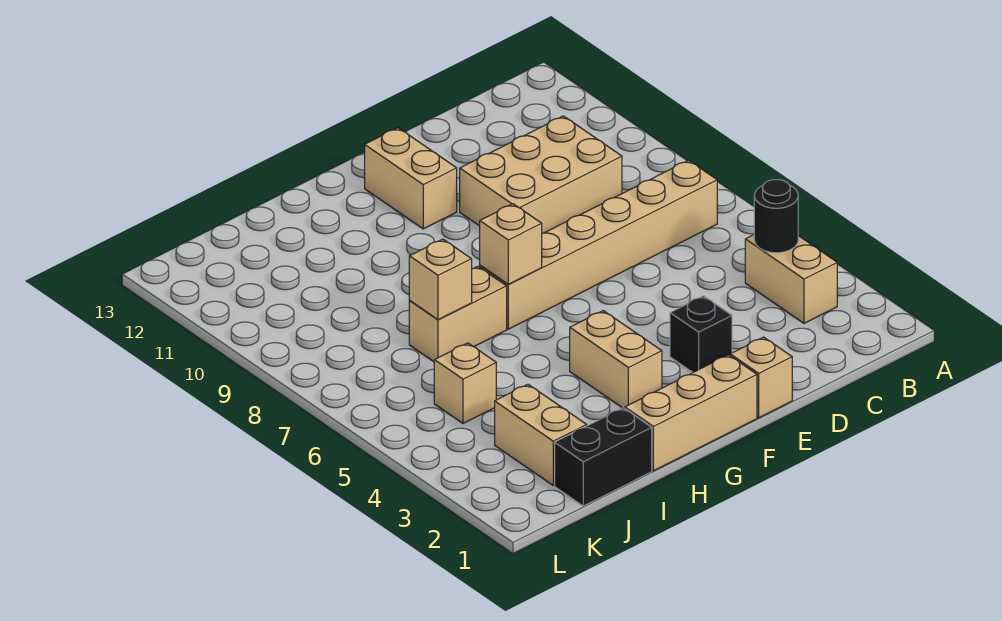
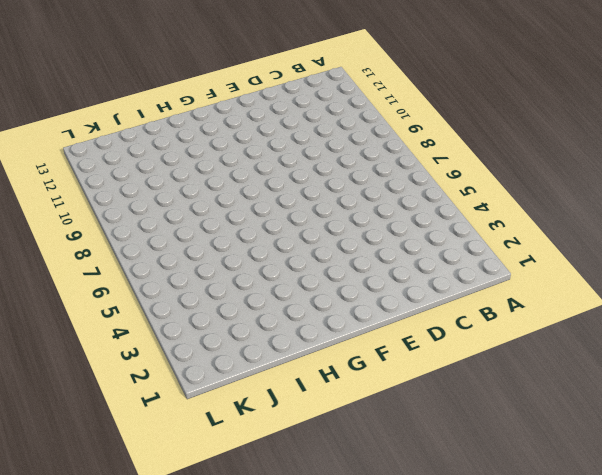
none -> tan 1x2 brick [745,235,837,323]
none -> tan 1x6 brick [480,160,717,329]
none -> tan 2x3 brick [460,116,622,233]

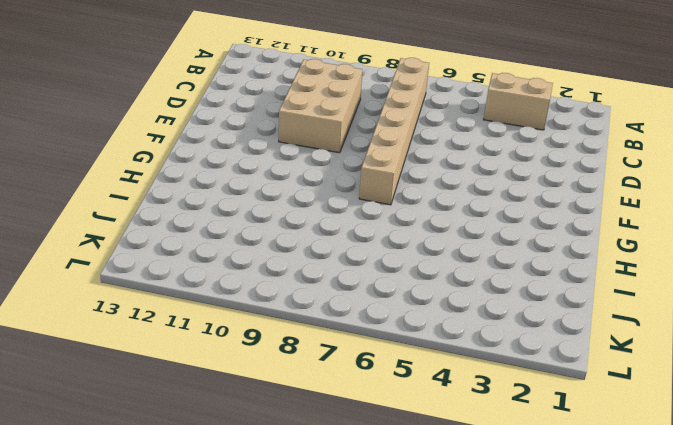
none -> tan 1x1 brick [730,337,792,418]
none -> black 1x1 brick [670,296,732,372]
none -> tan 1x3 brick [625,355,757,471]

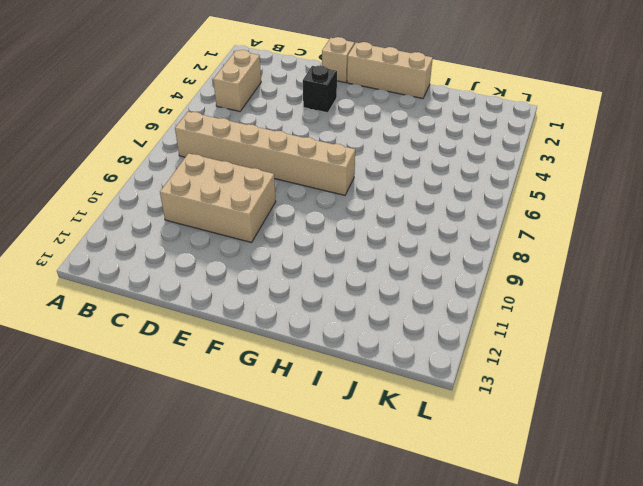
none -> tan 1x2 brick [365,128,457,229]
none -> tan 1x2 brick [570,311,662,409]
none -> tan 1x2 brick [409,266,507,362]

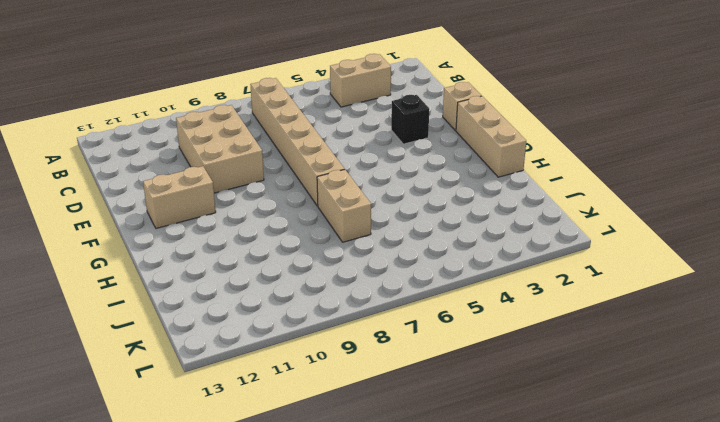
none -> tan 1x2 brick [570,311,662,409]
none -> black 1x2 brick [555,408,652,506]
none -> tan 1x2 brick [495,384,587,485]

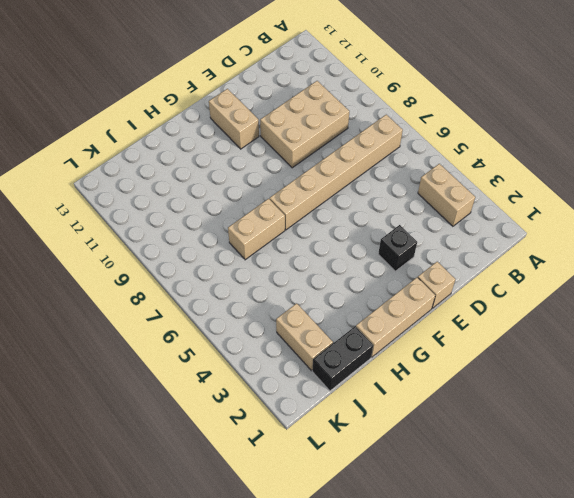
none -> tan 1x2 brick [570,311,662,409]
none -> tan 1x1 brick [434,343,496,423]
none -> black 1x1 round brick [754,180,798,253]

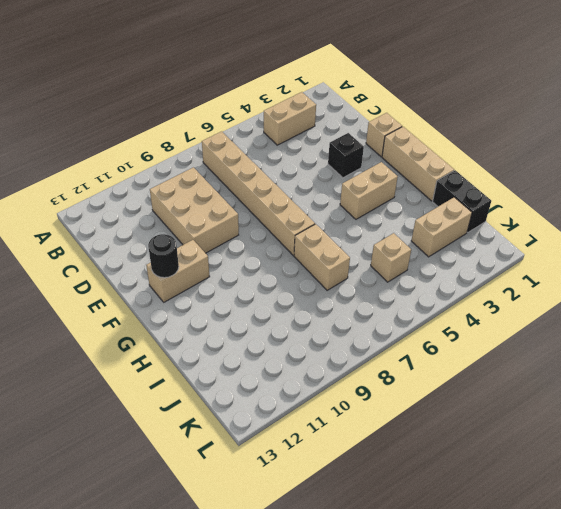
black 1x1 round brick [148,234,179,278] -> black 1x1 round brick moved to [754,180,798,253]
none -> tan 1x1 brick [480,204,542,284]
none -> tan 1x1 brick [409,239,472,320]

